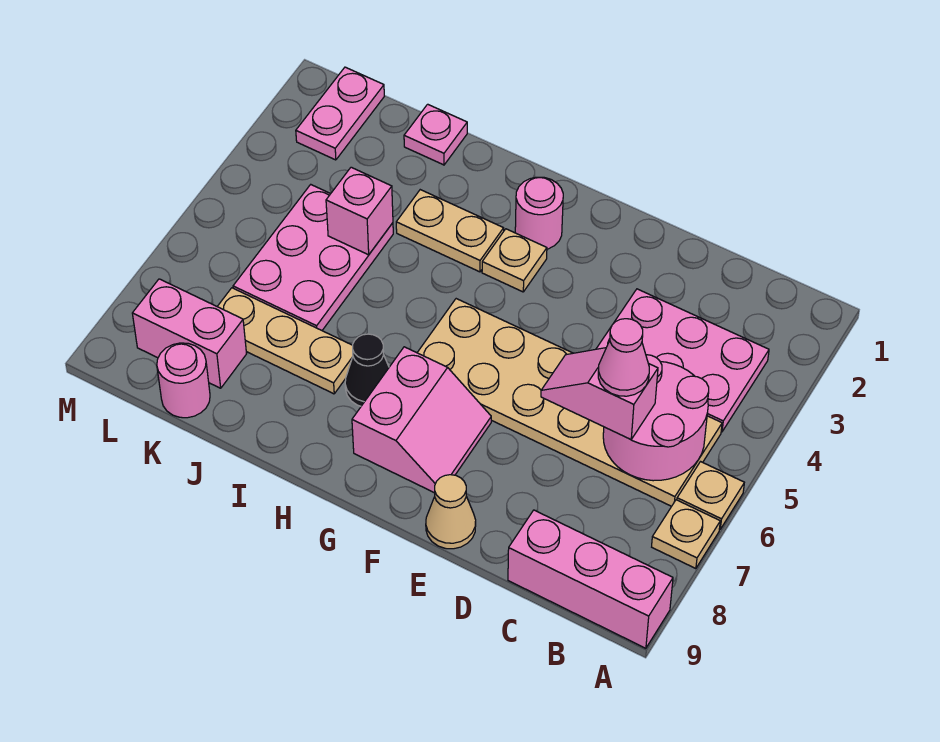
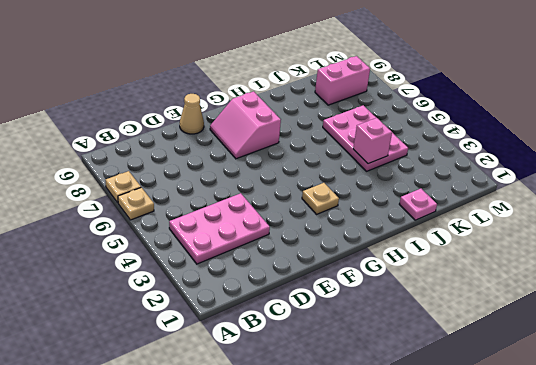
none -> pink 1x3 brick [508,510,673,648]
none -> tan 2x6 plate [417,299,722,506]
none -> pink 1x1 round brick [515,177,563,249]

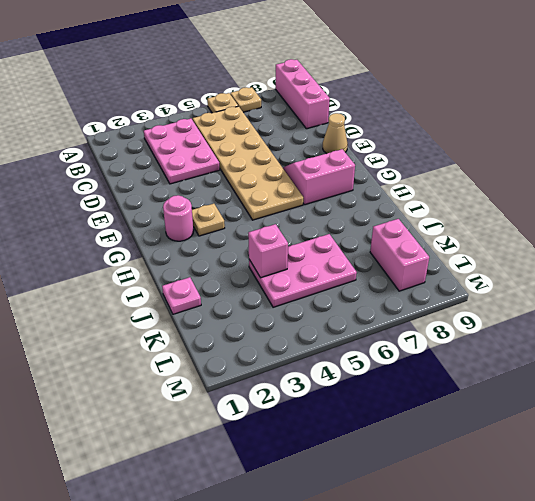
none -> tan 1x2 plate [396,190,504,272]
none -> black 1x1 cone [345,334,389,406]
none -> tan 1x3 plate [217,288,353,394]

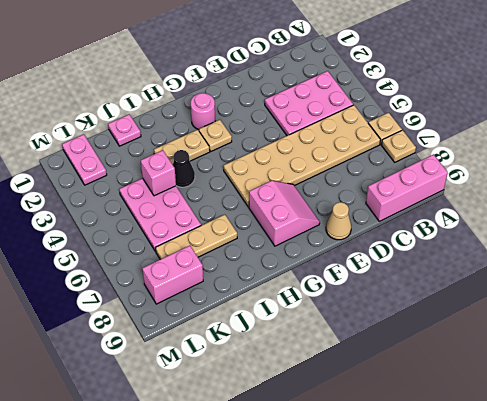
black 1x1 cone [173,150,195,187] -> black 1x1 cone moved to [345,334,389,406]
none -> pink 1x1 round brick [157,343,210,418]
none -> pink 2x2 round brick [603,355,709,481]
none -> pink 1x2 slope [541,348,658,440]

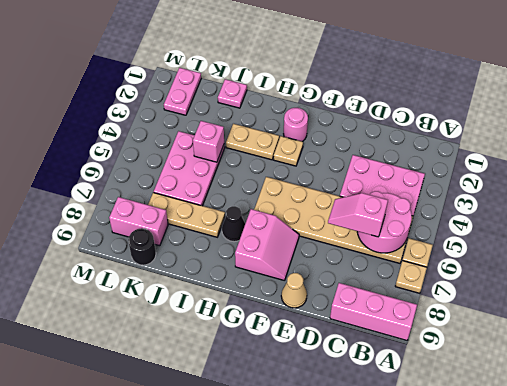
black 1x1 round brick [128,228,156,265] -> pink 1x1 round brick [157,343,210,418]
none -> pink 1x1 cone [598,319,649,396]

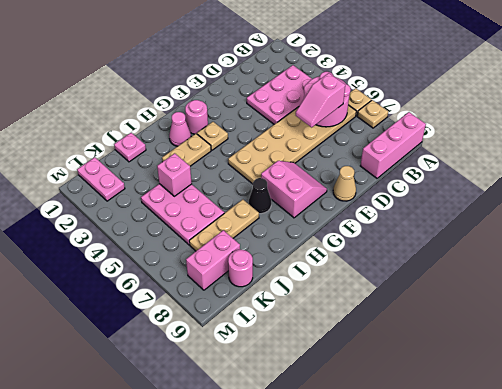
pink 1x1 cone [169,112,191,146] -> pink 1x1 cone moved to [598,319,649,396]

